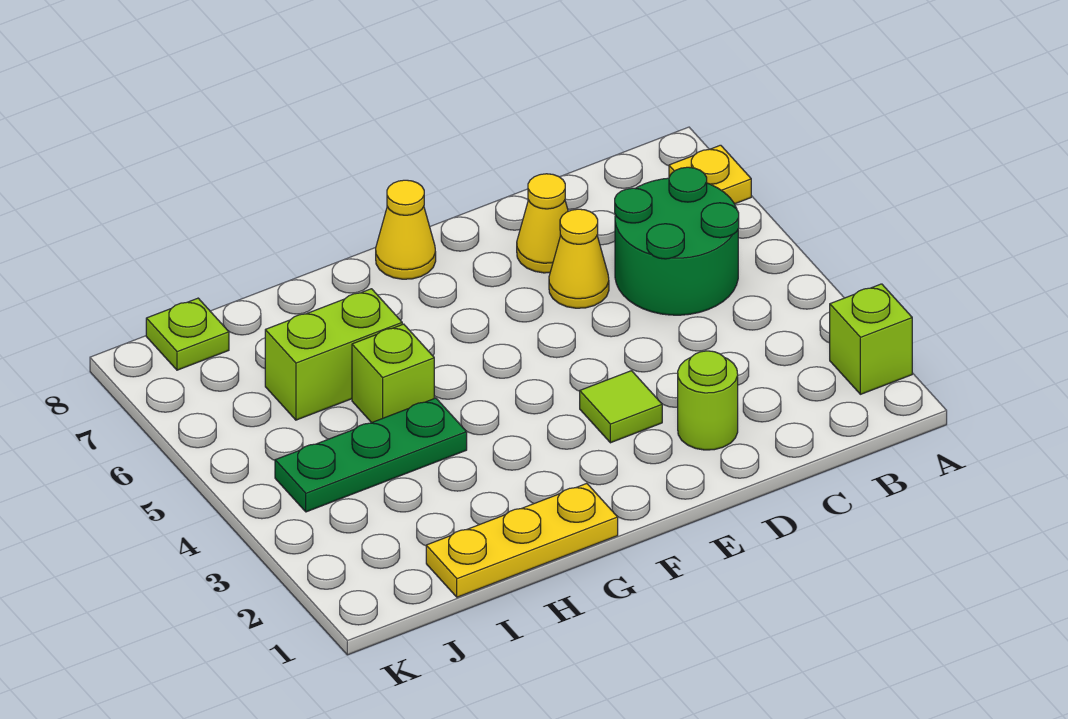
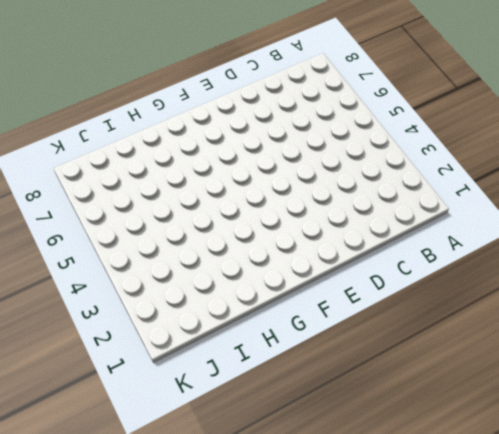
none -> lime 1x1 brick [830,284,912,394]
none -> yellow 1x1 plate [669,145,751,204]
none -> green 2x2 round brick [615,167,739,315]

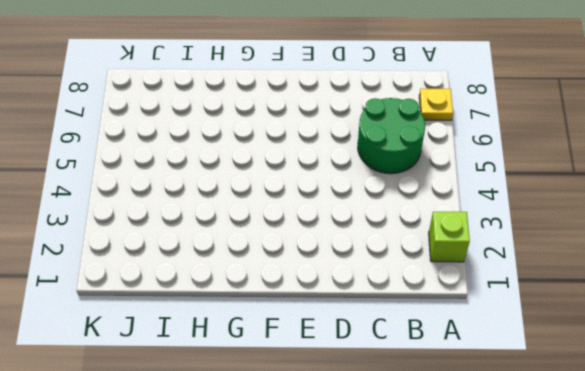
none -> lime 1x1 round brick [678,351,738,450]
none -> yellow 1x1 cone [549,209,609,308]
none -> yellow 1x1 cone [517,174,568,273]

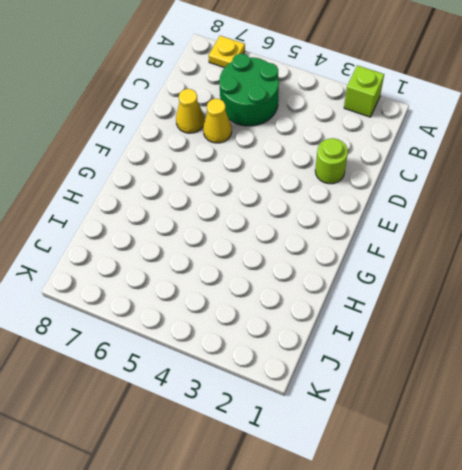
none -> lime 1x1 tile [580,371,662,443]
none -> yellow 1x1 cone [376,180,436,279]
none -> yellow 1x3 plate [426,484,618,597]

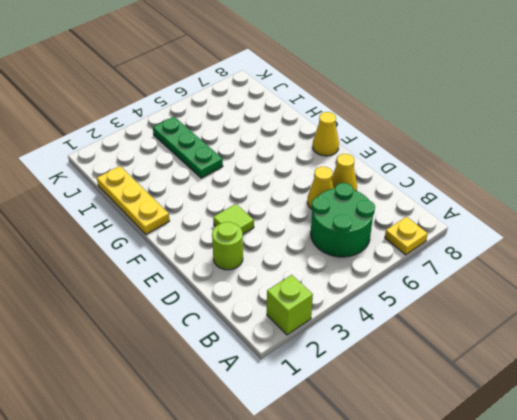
none -> lime 1x1 brick [352,324,434,423]
none -> lime 1x2 brick [265,289,402,420]
none -> lime 1x1 plate [146,298,229,370]

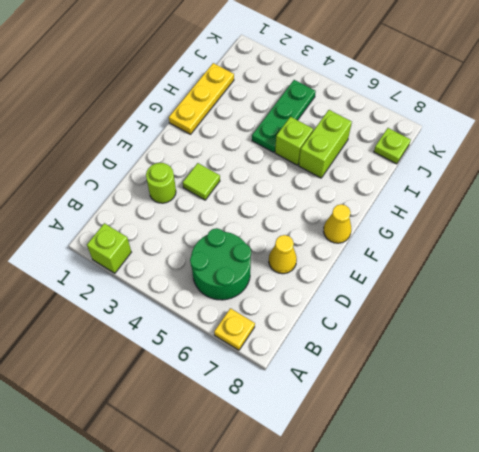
none -> yellow 1x1 cone [549,209,609,308]

